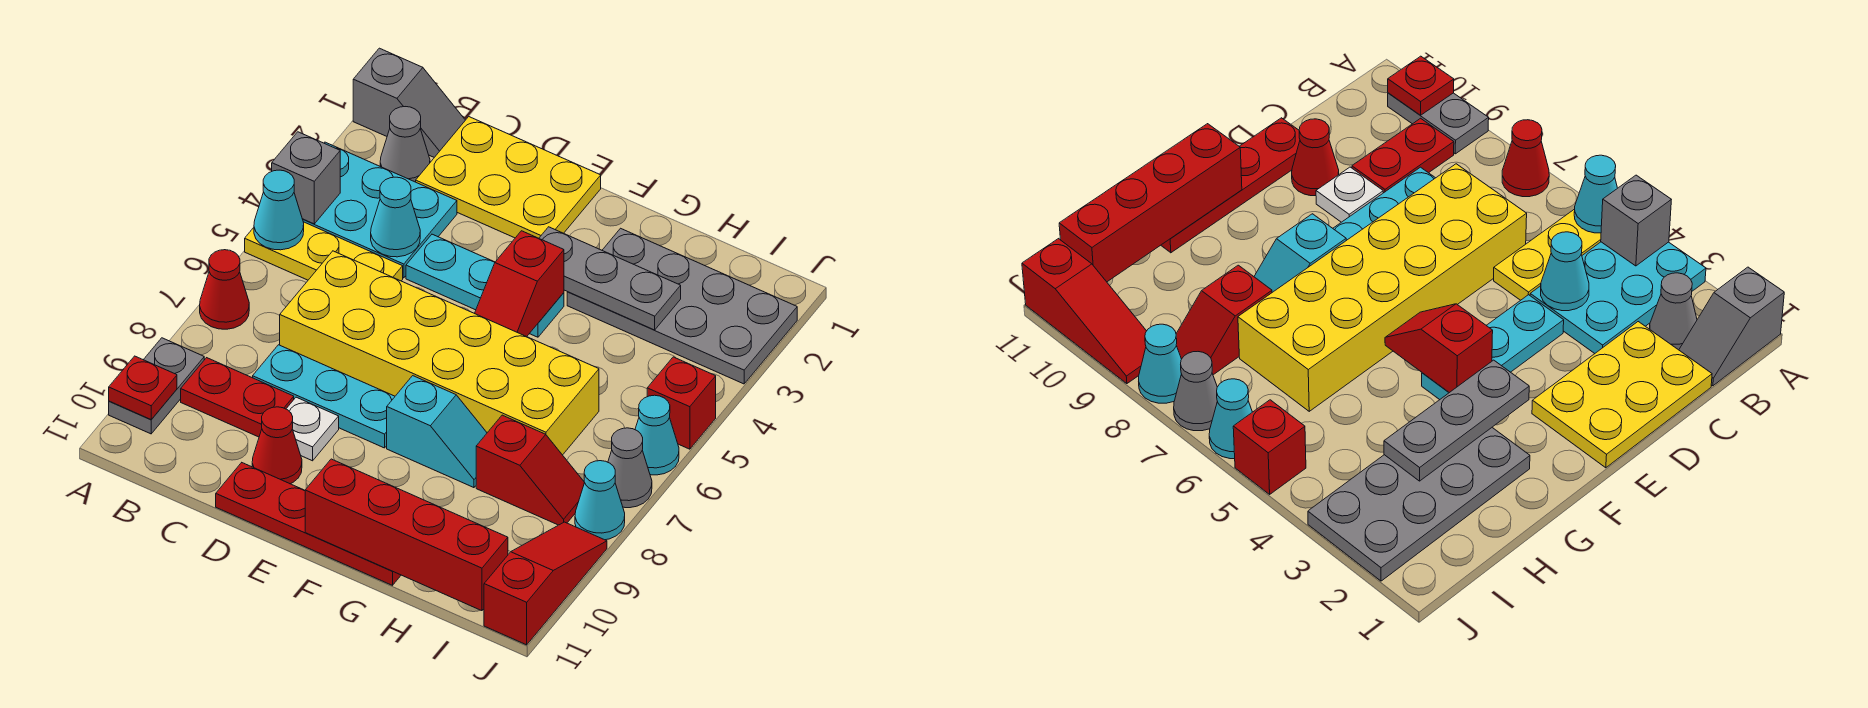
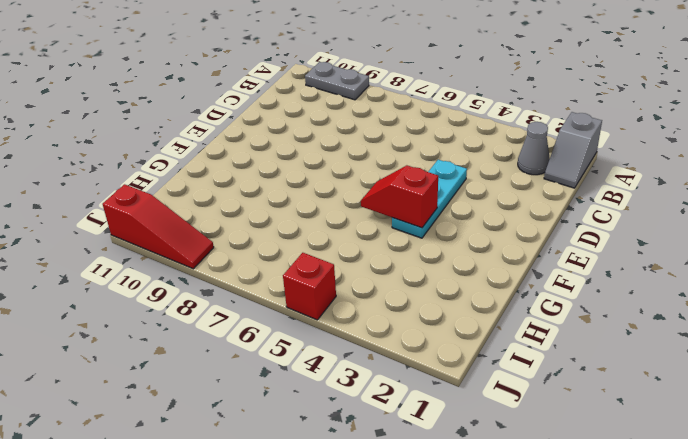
none -> cyan 2x3 plate [303,142,457,278]
none -> yellow 1x3 plate [245,222,403,281]
none -> red 1x1 cone [200,250,249,329]

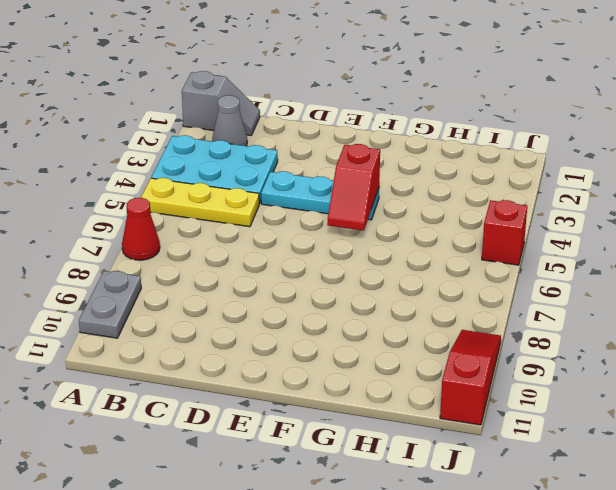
none -> red 1x2 plate [181,358,294,437]
none -> yellow 2x3 plate [416,117,601,238]
none -> yellow 2x6 brick [280,251,599,455]

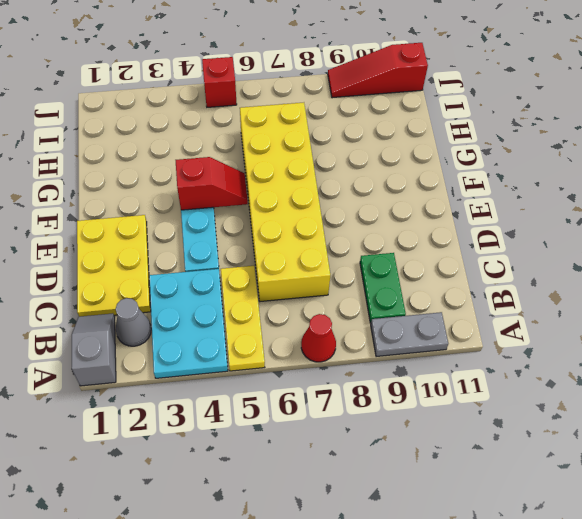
green 1x2 plate [360,253,406,323] -> red 1x2 plate [181,358,294,437]
none -> cyan 1x3 plate [253,345,395,448]
none -> white 1x1 plate [286,397,339,461]
none -> red 1x1 cone [252,407,302,484]

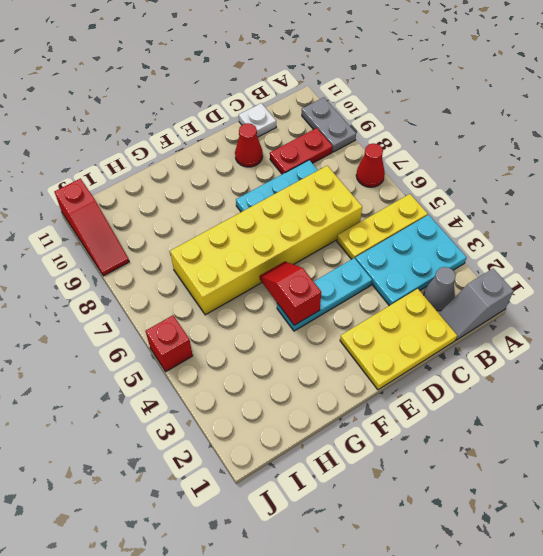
white 1x1 plate [239,103,276,137] -> white 1x1 plate moved to [286,397,339,461]
none -> red 1x4 plate [216,463,401,585]
none -> cyan 1x2 slope [387,376,487,488]
none -> grey 2x4 plate [567,228,797,384]

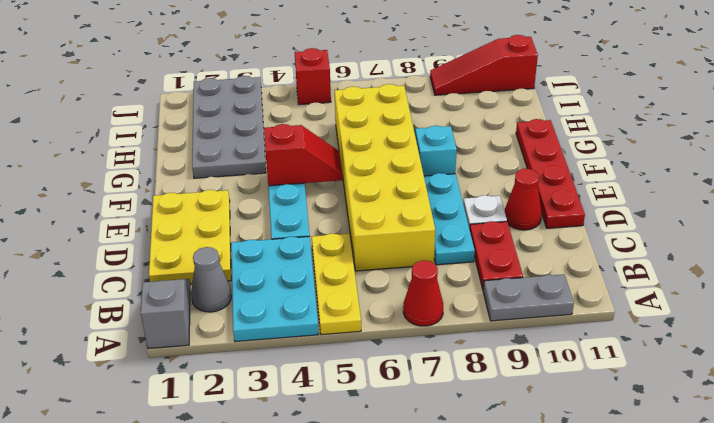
none -> red 1x2 slope [476,415,585,525]
none -> cyan 1x1 cone [635,395,679,475]
none -> grey 1x1 cone [608,428,652,508]

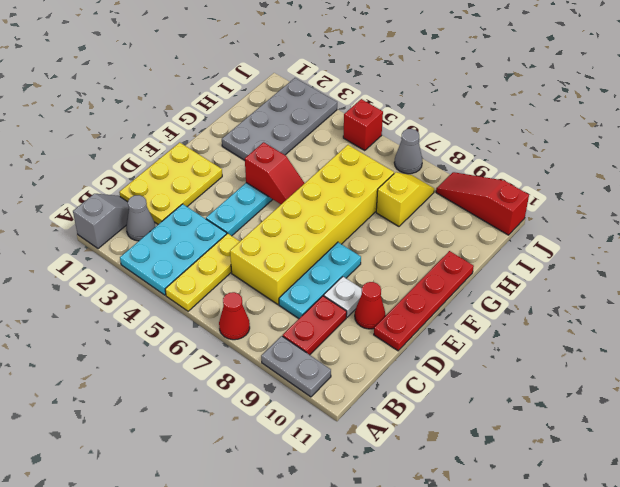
yellow 1x2 slope [376,172,434,226] -> red 1x2 slope [476,415,585,525]
none -> cyan 1x2 slope [387,376,487,488]
none -> cyan 1x1 cone [635,395,679,475]
none -> cyan 1x1 cone [575,461,625,540]

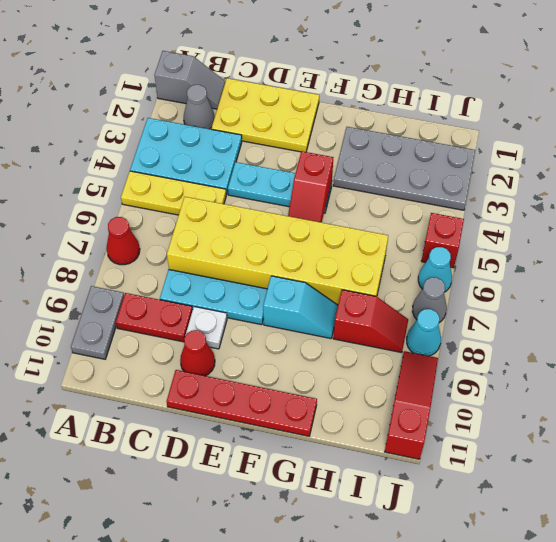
none -> grey 1x1 brick [272,132,340,224]
none -> cyan 1x1 cone [254,170,304,250]
none -> red 1x1 plate [109,356,177,419]

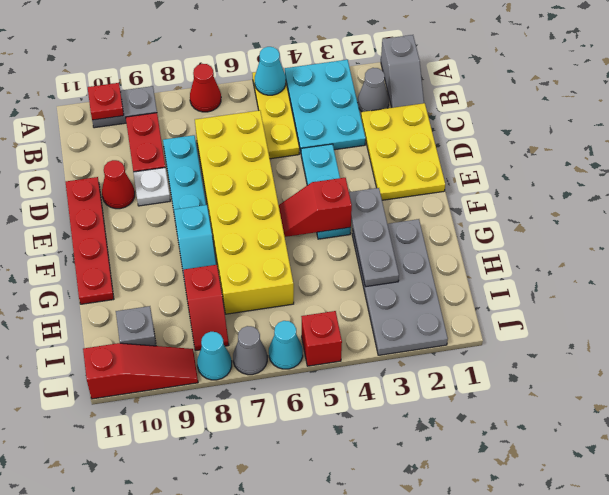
grey 1x1 brick [116,306,156,346] -> grey 1x1 brick moved to [272,132,340,224]
none -> cyan 1x1 cone [371,177,420,257]
none -> red 1x4 brick [305,459,508,611]

